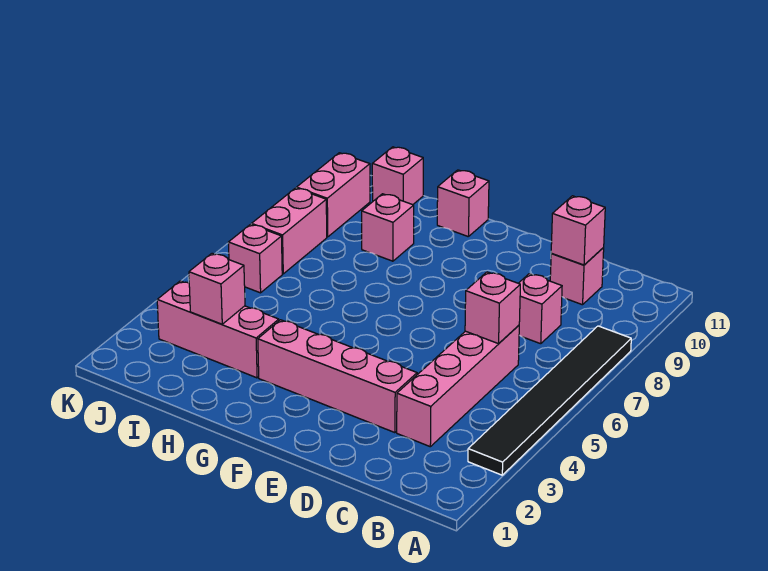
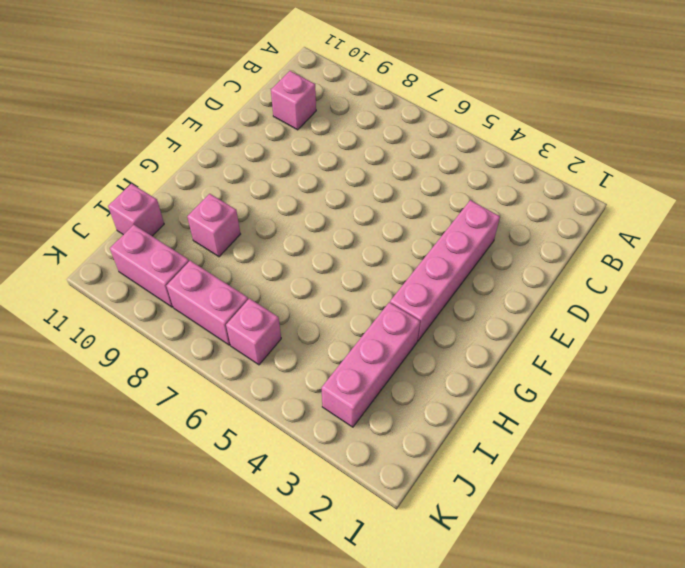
none -> black 1x6 tile [468,326,631,475]
none -> pink 1x4 brick [397,325,519,447]
none -> pink 1x1 brick [519,274,562,344]

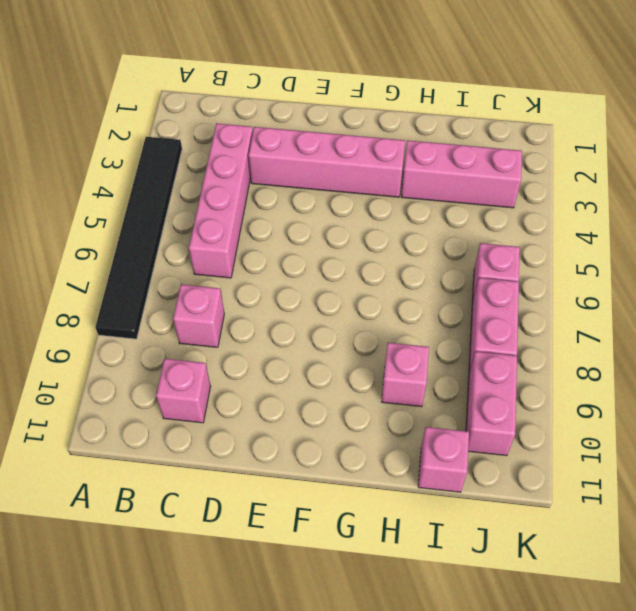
none -> pink 1x1 brick [437,170,489,237]
none -> pink 1x1 brick [465,272,520,344]
none -> pink 1x1 brick [551,196,605,265]

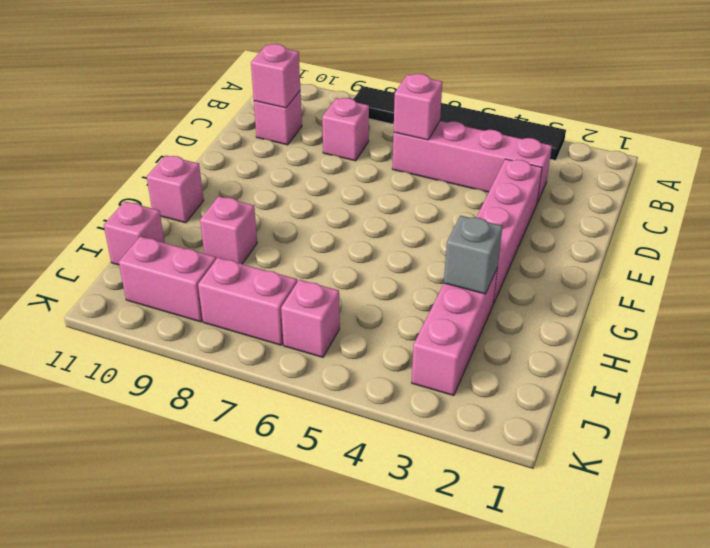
grey 1x1 brick [444,216,502,294] -> none
none -> pink 1x1 brick [189,253,245,324]

